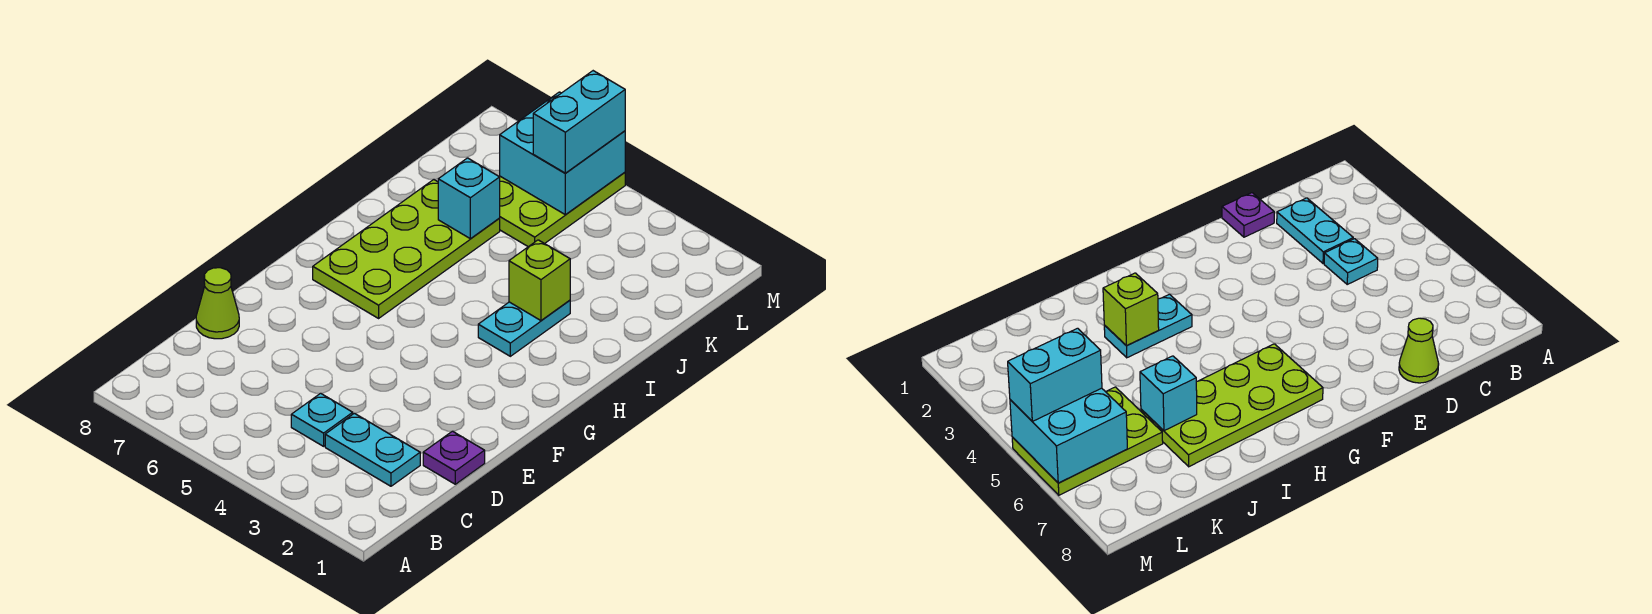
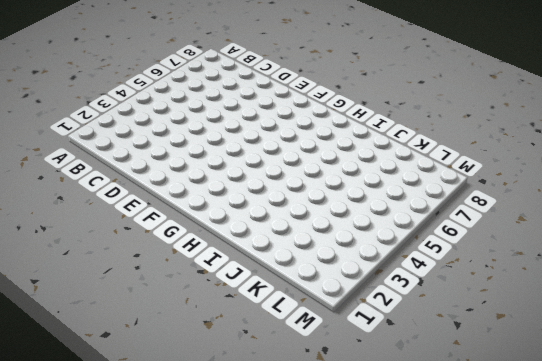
none -> cyan 1x2 plate [325,413,420,486]
none -> cyan 1x1 plate [291,393,353,446]

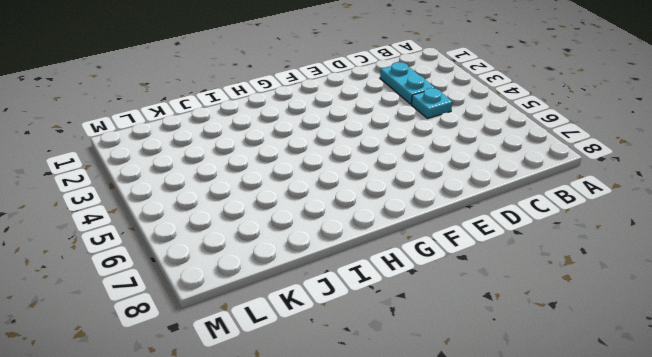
none -> purple 1x1 plate [423,431,485,484]
none -> lime 1x1 cone [196,268,239,339]

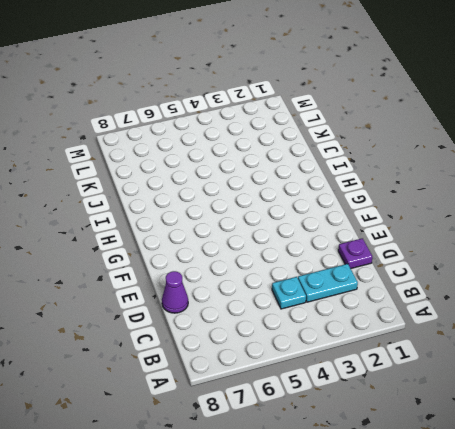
purple 1x1 cone [162,271,188,313] -> lime 1x1 cone [196,268,239,339]
none -> lime 2x4 plate [313,179,500,318]
none -> cyan 1x2 plate [478,300,570,356]

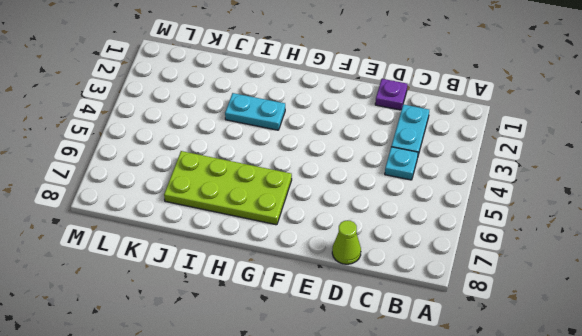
none -> lime 2x3 plate [499,173,625,247]
none -> lime 1x1 brick [509,240,570,320]

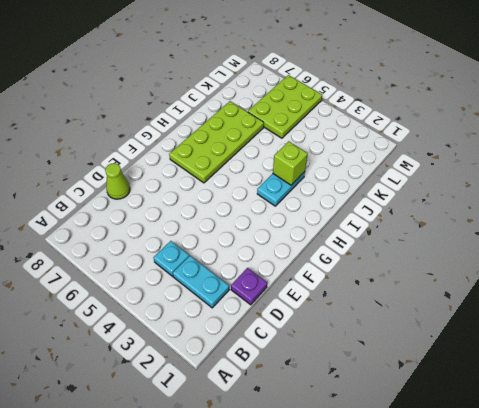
none -> cyan 1x1 brick [438,158,500,239]
none -> cyan 2x2 brick [500,92,625,215]

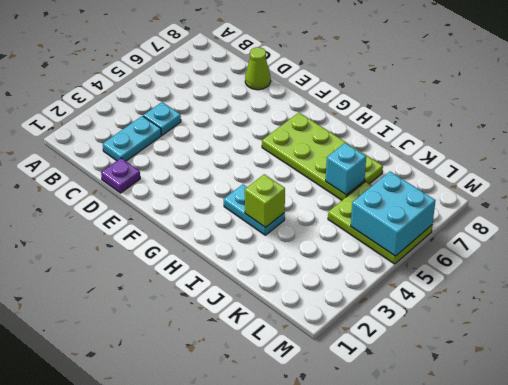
none -> cyan 1x2 brick [533,71,625,173]

